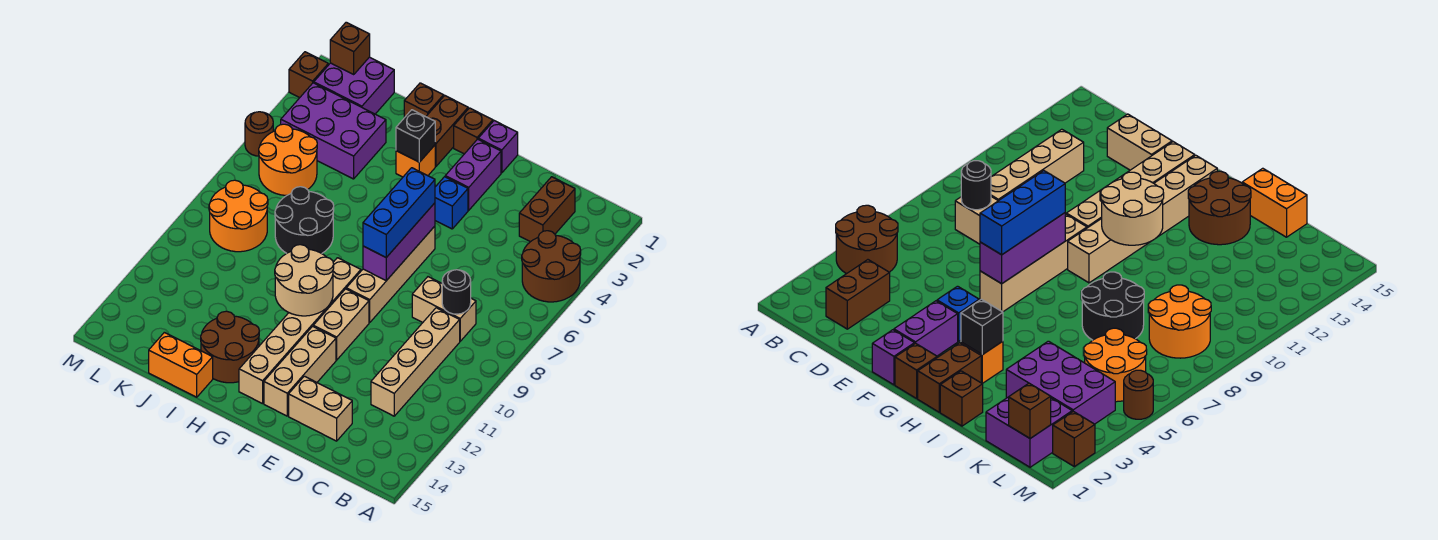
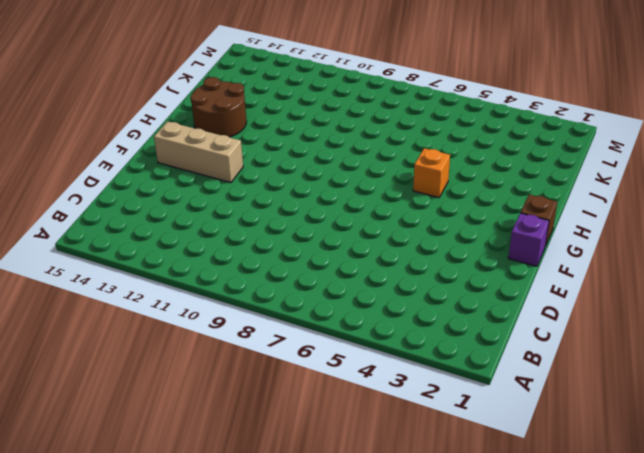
orange 1x1 brick [413,148,450,198] -> orange 1x1 brick moved to [396,145,435,177]
none -> brown 2x2 round brick [522,231,581,302]
none -> brown 1x2 brick [519,177,575,242]
none -> tan 1x2 brick [412,277,476,341]
none -> tan 1x4 brick [371,308,460,416]

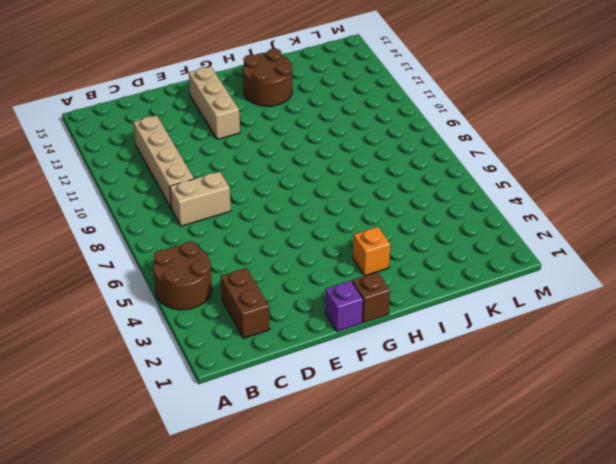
none -> tan 1x2 brick [289,376,352,441]
none -> purple 1x2 brick [445,139,501,210]
none -> blue 1x1 brick [435,177,468,229]
none -> tan 1x4 brick [346,226,435,322]

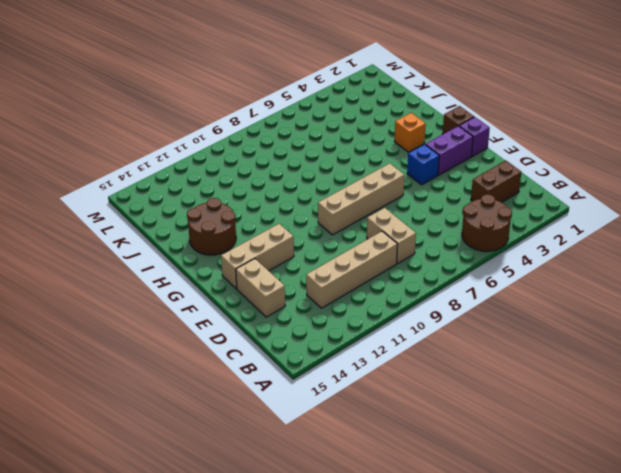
none -> tan 1x2 brick [313,289,369,360]
none -> tan 1x6 brick [239,258,361,404]
none -> brown 1x2 brick [426,96,468,167]
none -> brown 1x1 brick [404,83,444,118]

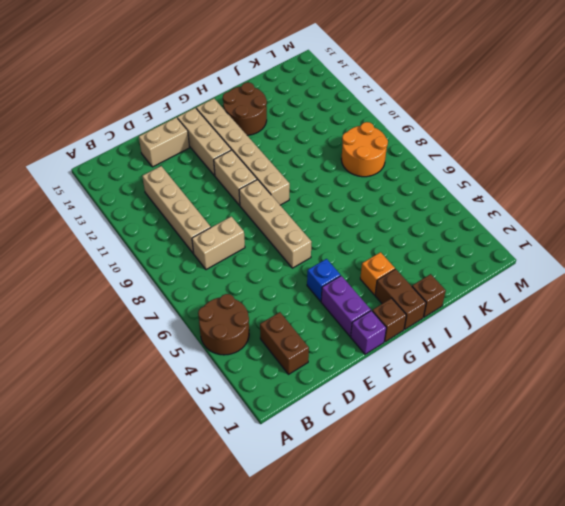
none -> black 2x2 round brick [275,187,334,253]
none -> orange 1x2 brick [149,332,213,397]
none -> purple 2x3 brick [281,83,386,179]
none -> purple 2x2 brick [314,57,394,114]

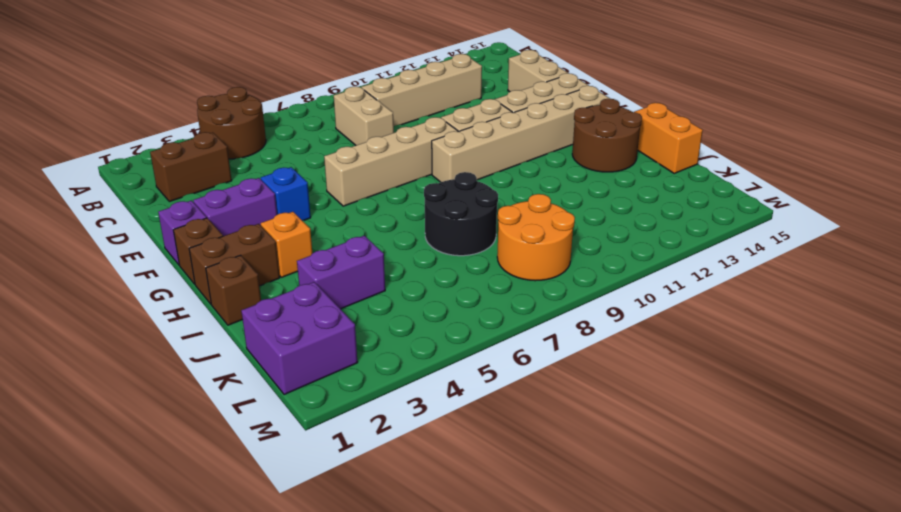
purple 1x2 brick [297,236,385,309] -> purple 2x3 brick [281,83,386,179]
none -> orange 2x2 round brick [259,124,317,195]
none -> brown 1x1 brick [289,52,328,98]
none -> brown 1x1 round brick [245,112,273,156]
none -> black 1x1 round brick [442,270,471,314]

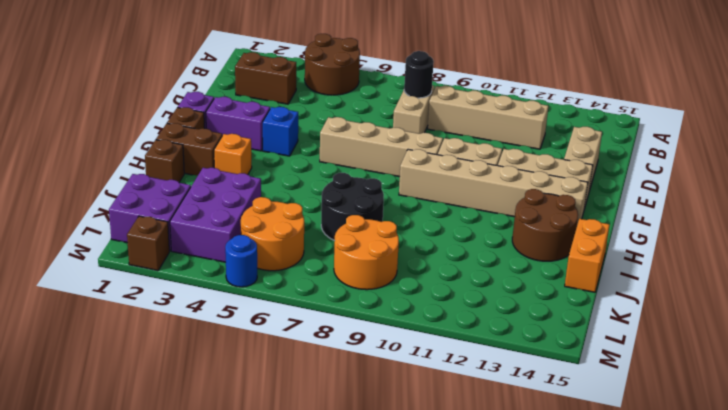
blue 1x1 round brick [225,235,257,287] -> brown 1x1 round brick [245,112,273,156]
none -> purple 1x3 brick [363,203,435,281]
none -> tan 2x2 round brick [275,245,334,316]
none -> black 1x1 brick [396,110,435,162]
none -> brown 1x1 brick [330,22,370,74]

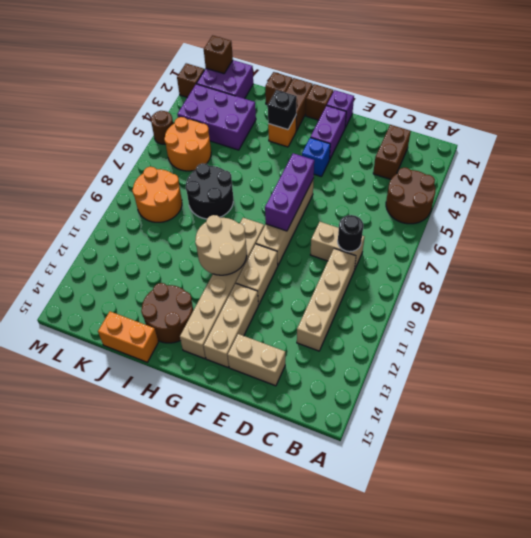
none -> blue 1x3 brick [363,168,435,257]

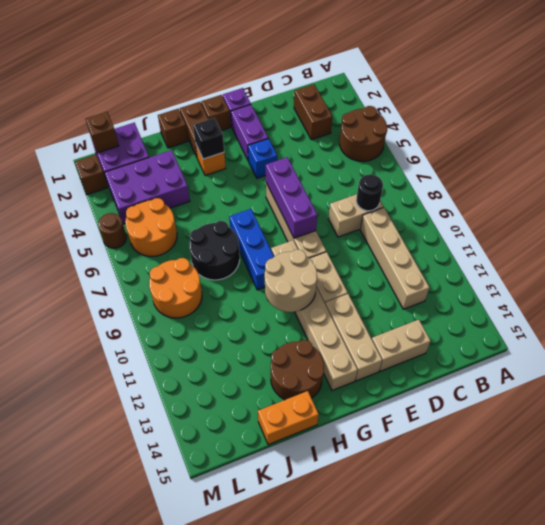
blue 1x3 brick [229,209,274,290] -> blue 1x3 brick moved to [363,168,435,257]

